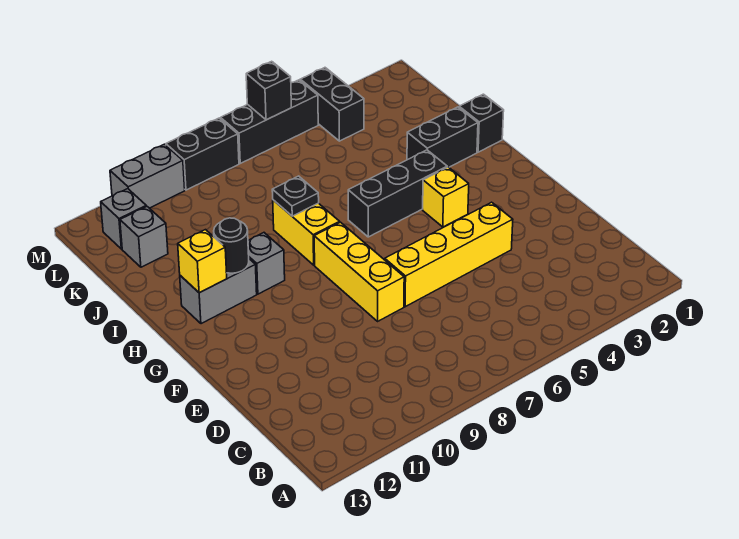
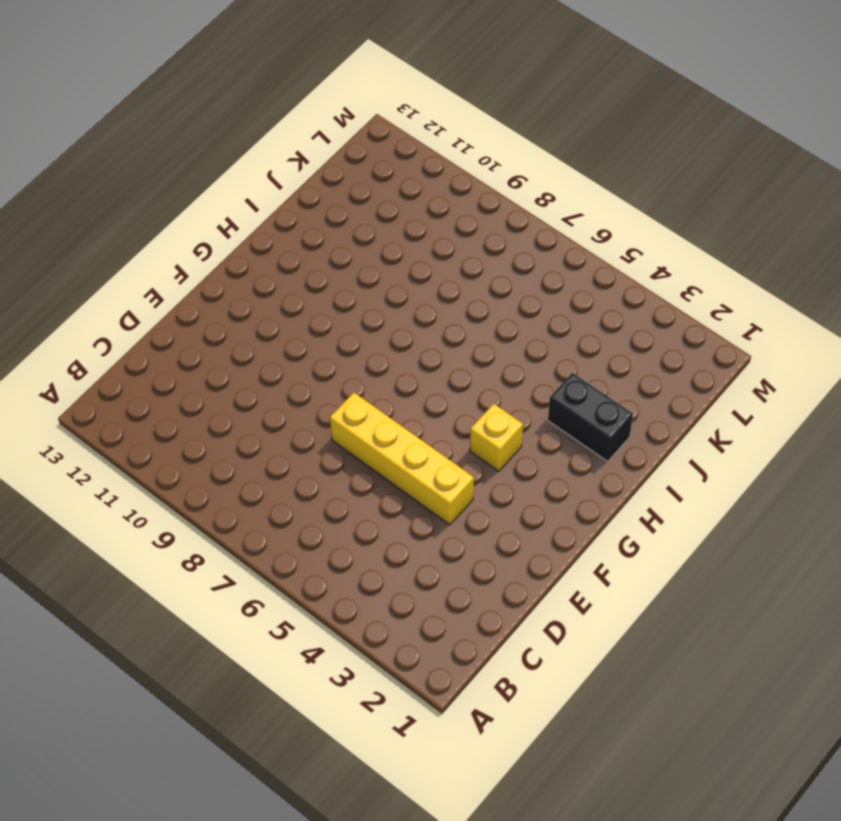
none -> yellow 1x3 brick [314,222,404,321]
none -> black 1x3 brick [348,150,447,237]
none -> yellow 1x2 brick [273,200,340,265]

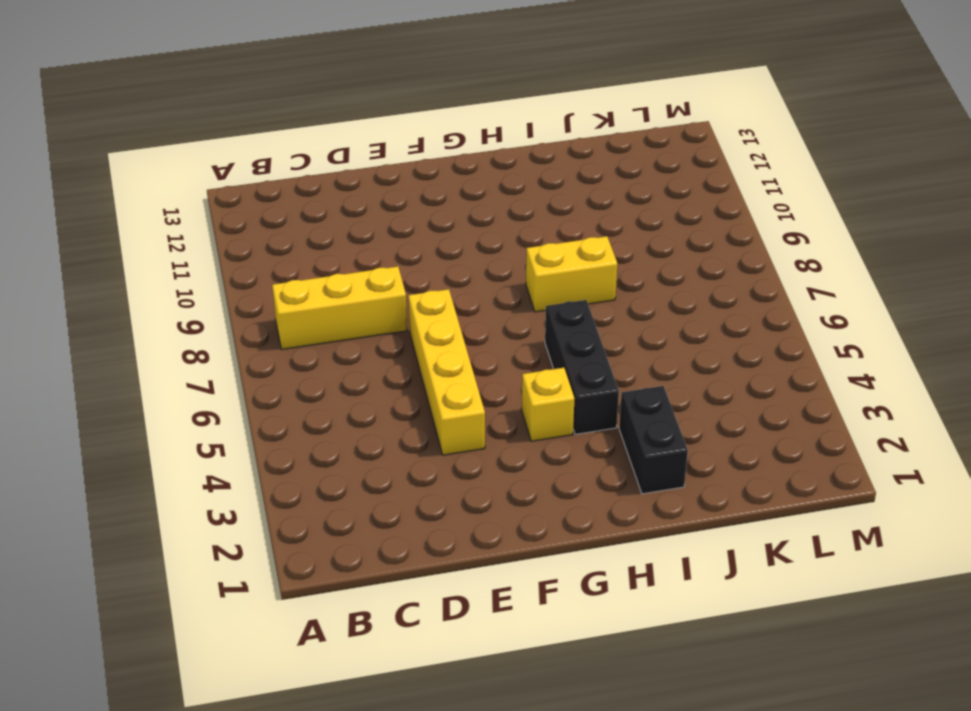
yellow 1x3 brick [272,266,407,349] -> yellow 1x3 brick moved to [314,222,404,321]
none -> grey 1x1 brick [248,233,285,294]
none -> grey 1x2 brick [180,259,257,324]
none -> black 1x1 brick [459,94,504,152]

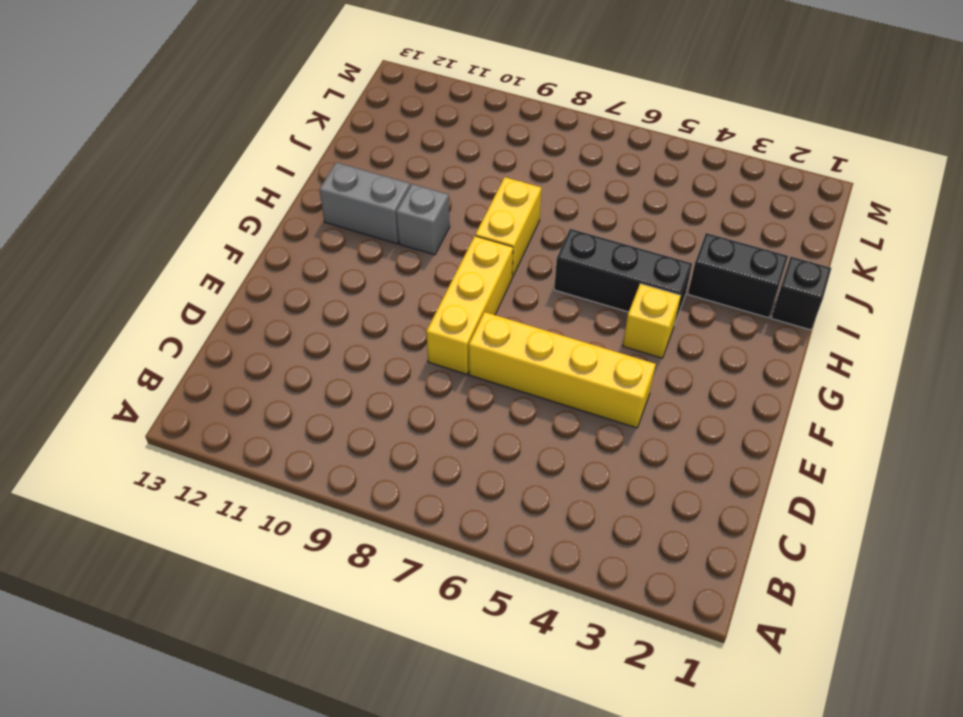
none -> grey 1x1 brick [120,206,168,267]
none -> black 1x2 brick [300,68,364,141]
none -> grey 1x1 brick [101,189,146,249]

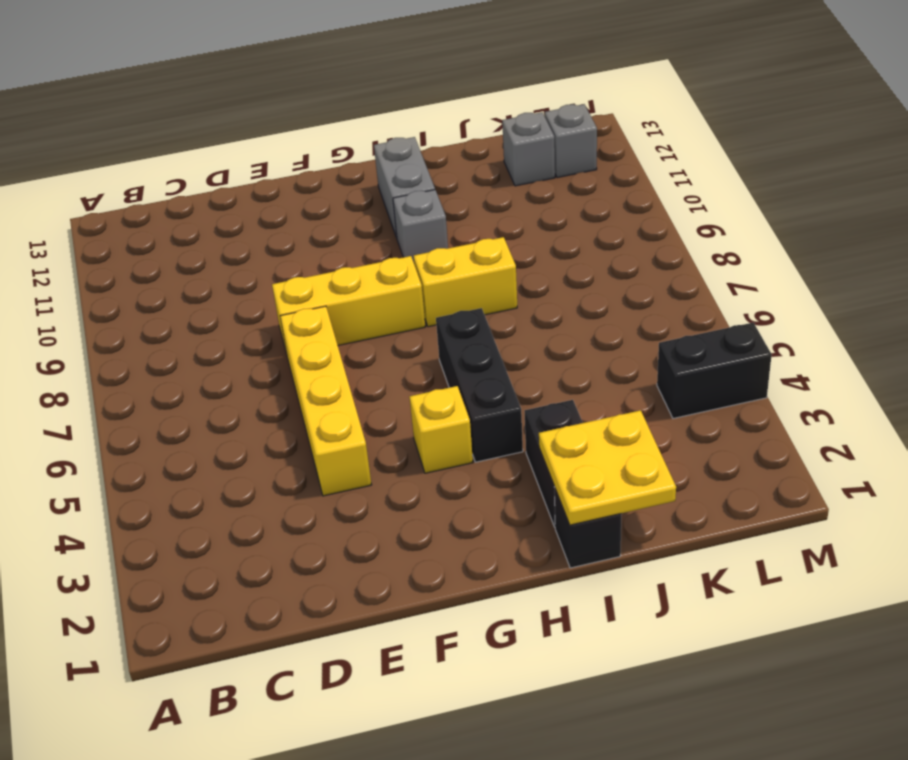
yellow 2x2 plate [539,410,676,525] -> none
none -> black 1x3 brick [221,80,318,163]
none -> black 1x2 brick [166,118,239,190]
none -> grey 1x2 brick [110,144,185,208]

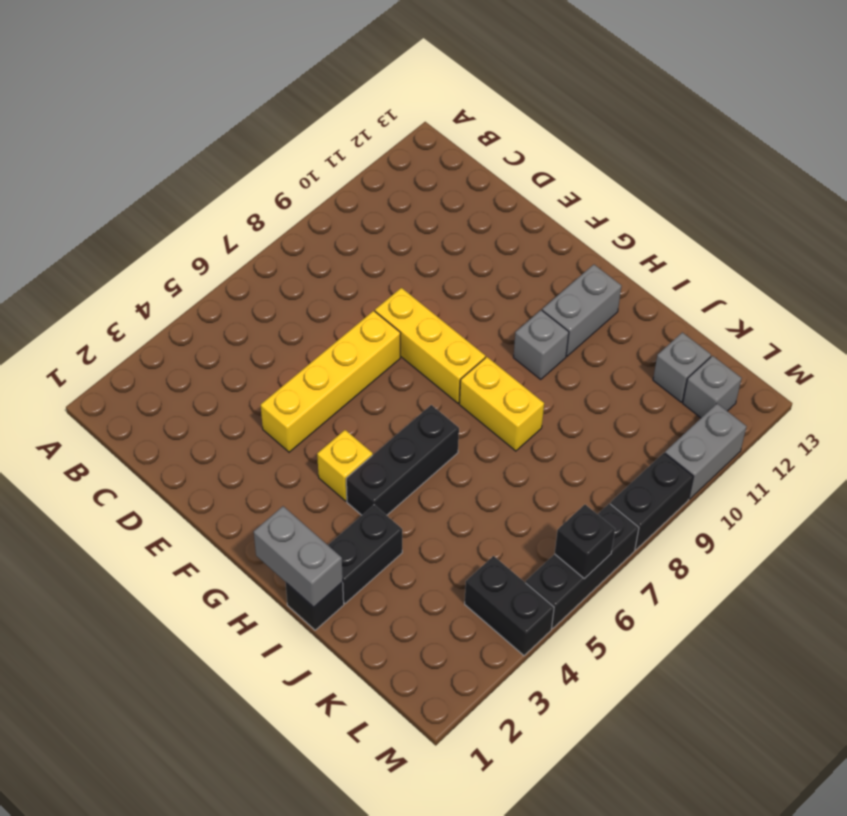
grey 1x2 brick [254,506,343,607] -> none
none -> black 1x1 round brick [214,218,249,273]
none -> yellow 1x1 brick [178,230,227,293]
none -> black 1x1 plate [272,176,319,216]

